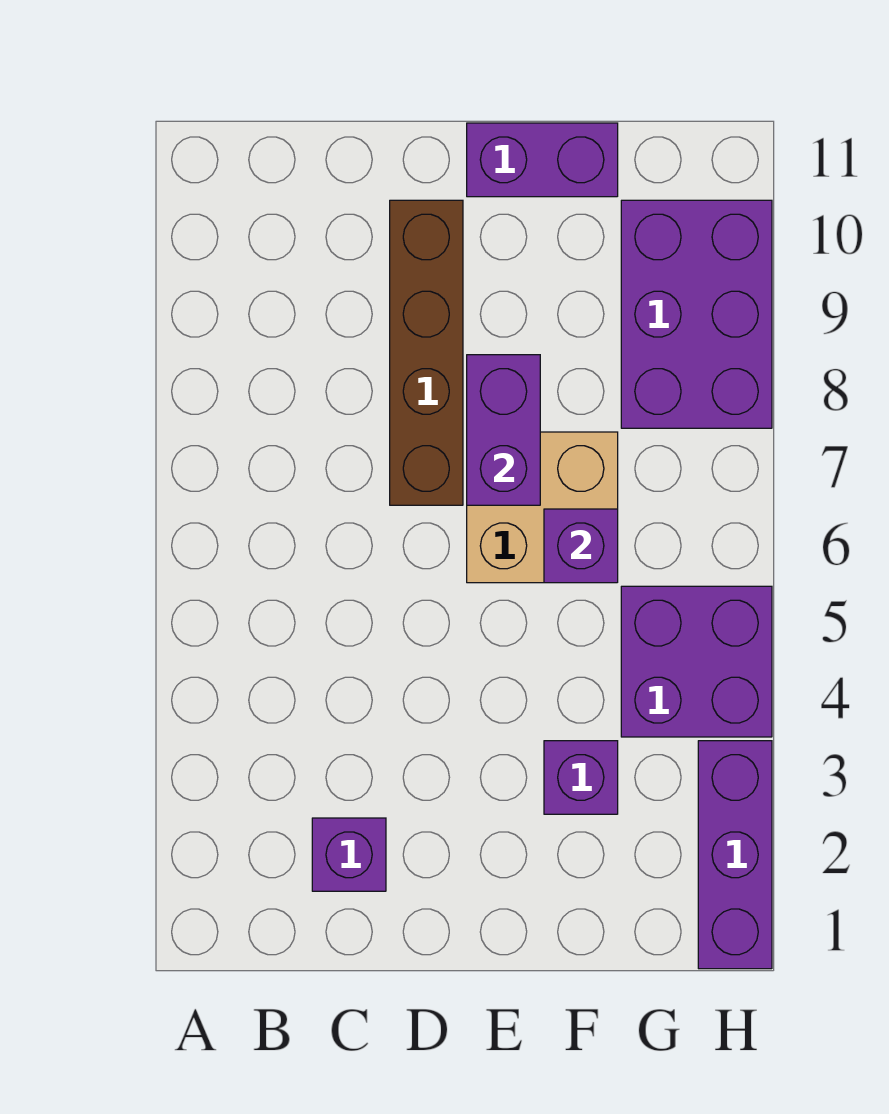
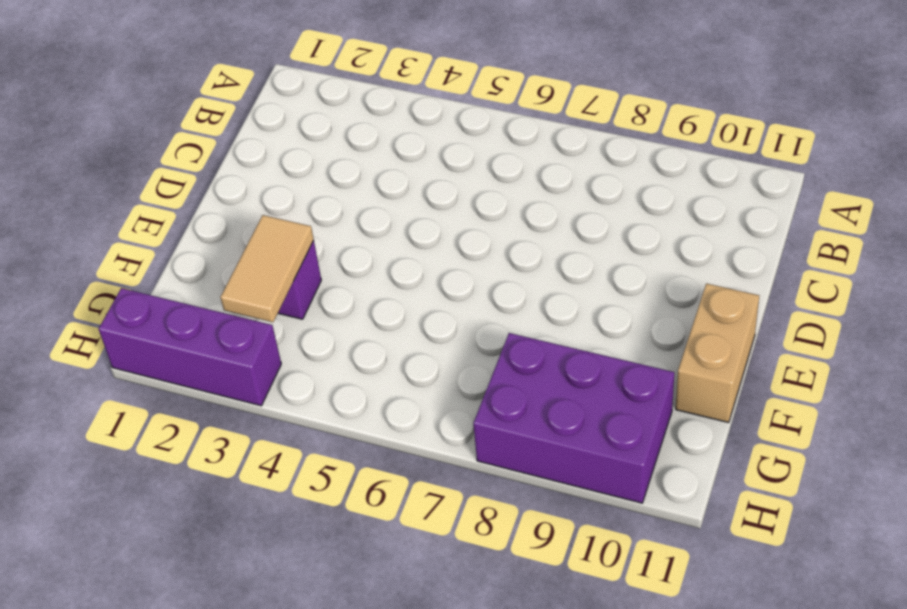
tan 1x2 brick [676,283,759,423] -> purple 1x2 brick [467,123,618,197]
tan 1x2 tile [220,215,314,322] -> none
none -> purple 1x1 brick [312,818,386,891]
none -> brown 1x4 brick [390,200,463,505]

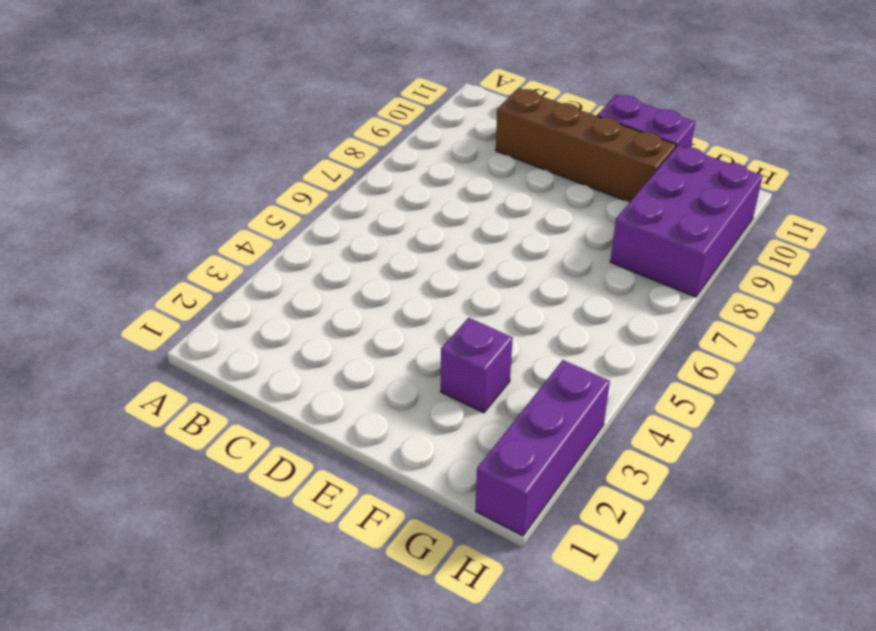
brown 1x4 brick [496,88,676,202] -> brown 1x4 brick turned to [390,200,463,505]
none -> purple 1x1 brick [312,818,386,891]
none -> tan 2x2 brick [467,432,618,583]

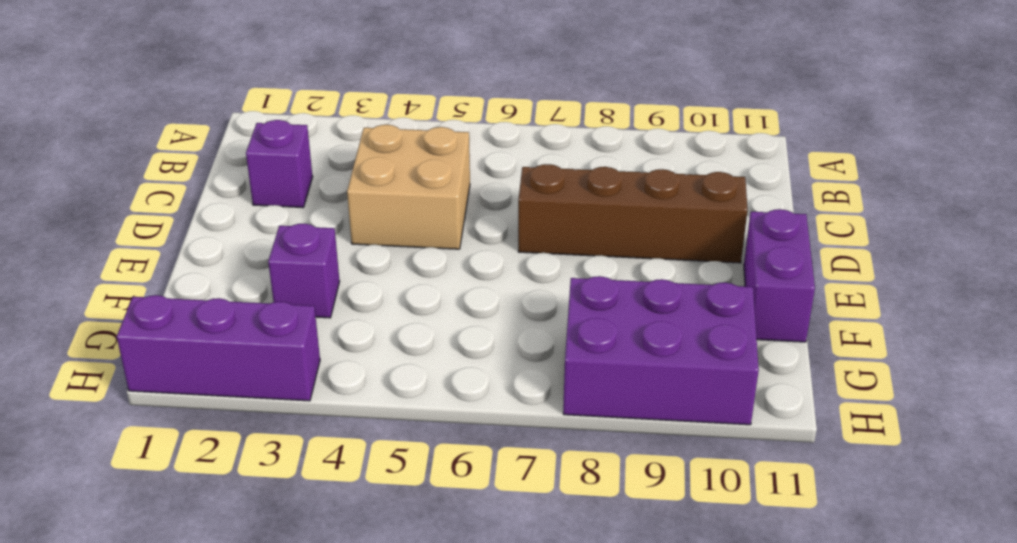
tan 2x2 brick [347,125,470,249] -> tan 2x2 brick moved to [467,432,618,583]
none -> purple 2x2 brick [621,586,772,737]
none -> purple 1x2 brick [467,355,540,505]

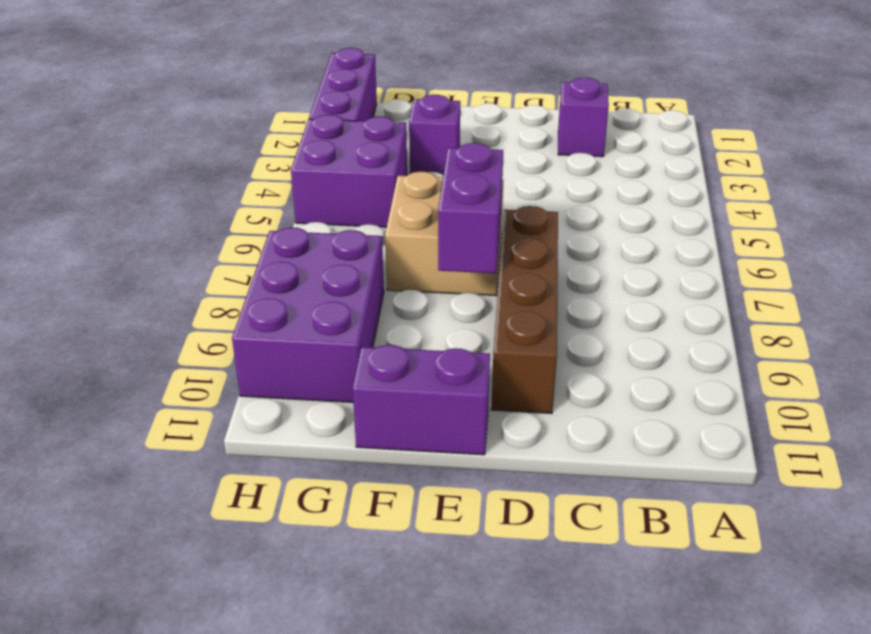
none -> purple 1x1 brick [544,509,618,583]

